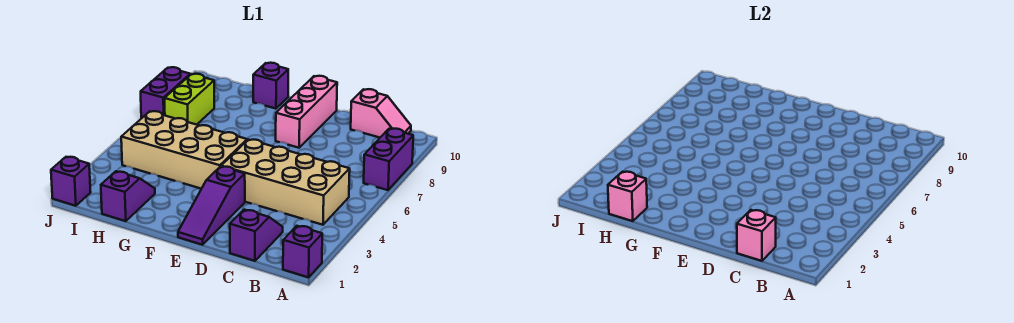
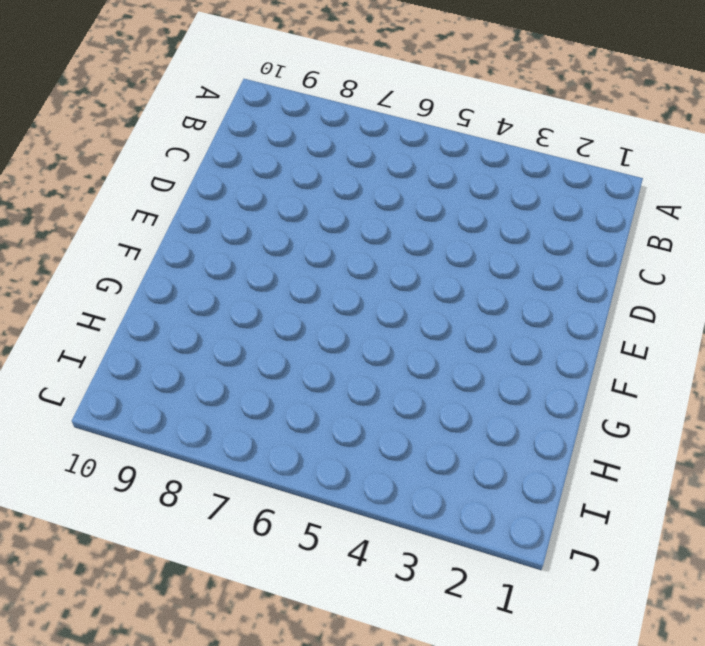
none -> purple 1x1 brick [283,226,322,277]
none -> purple 1x2 brick [364,129,413,190]
none -> tan 2x4 brick [221,139,350,225]

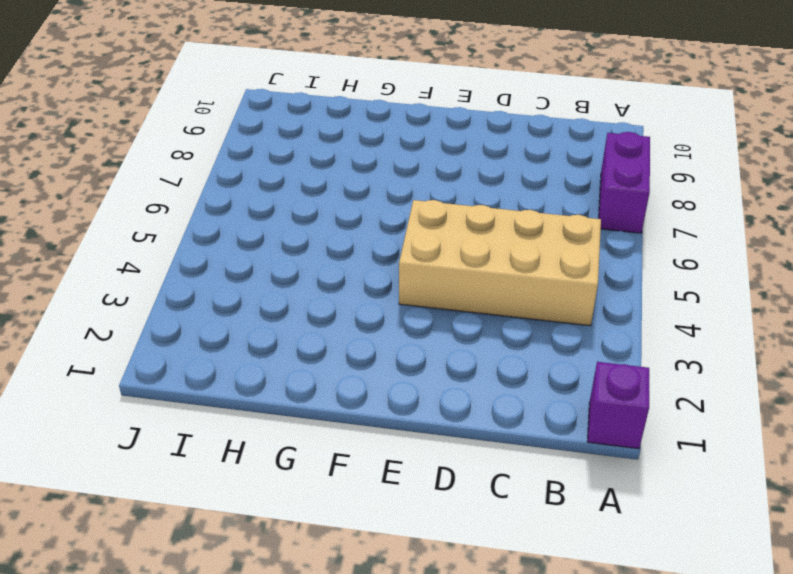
none -> pink 1x2 slope [351,89,411,138]
none -> purple 1x2 slope [230,210,283,261]
none -> purple 1x3 slope [178,166,245,245]

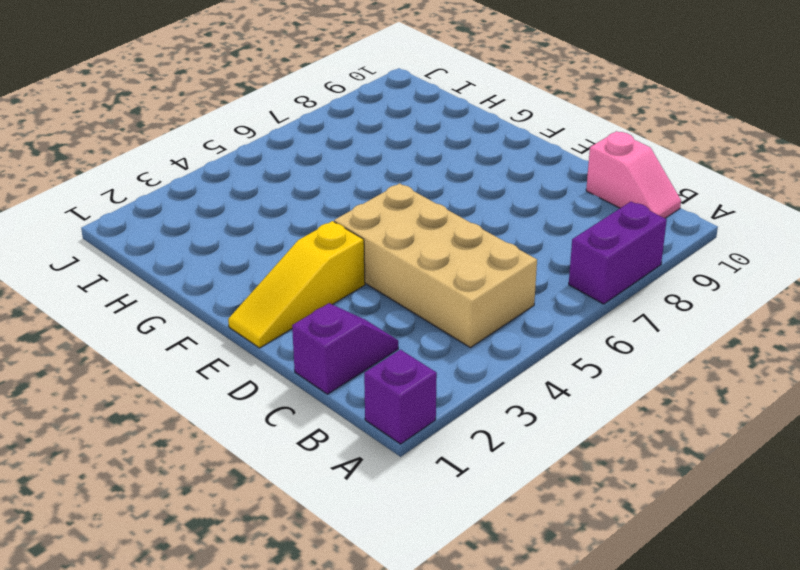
yellow 1x3 slope [228,221,365,348] -> purple 1x3 slope [178,166,245,245]
none -> pink 1x3 brick [276,76,337,148]
none -> tan 2x4 brick [121,111,247,189]
none -> purple 1x1 brick [253,63,288,109]

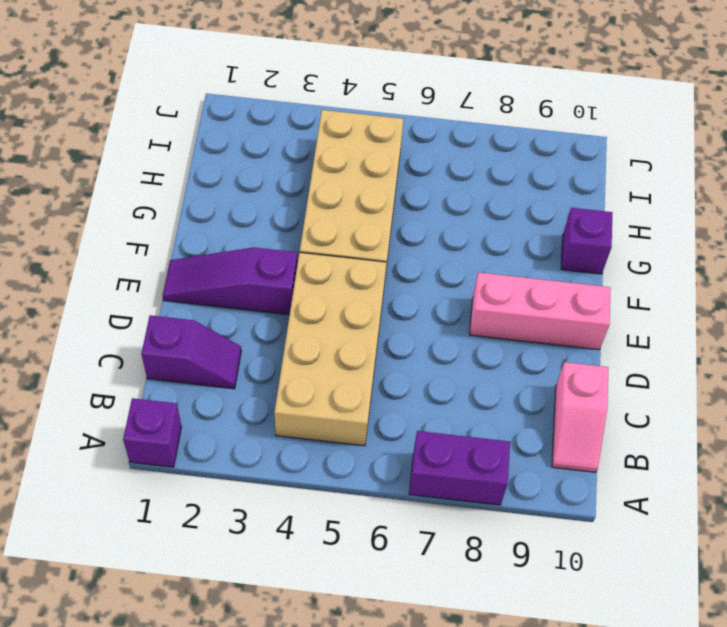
none -> purple 1x2 slope [101,171,155,221]
none -> lime 1x2 brick [165,74,214,125]
none -> purple 1x1 brick [51,157,91,206]

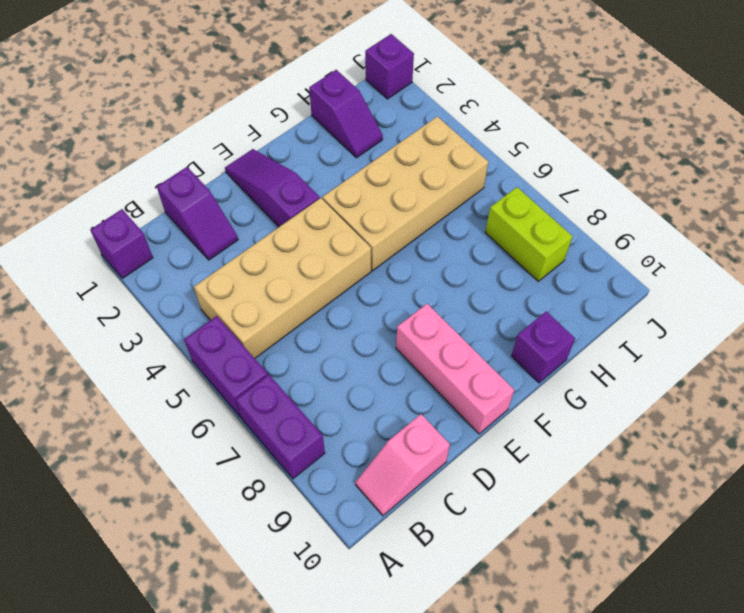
purple 1x2 brick [184,316,268,417] -> purple 1x2 brick moved to [141,67,190,118]
none -> pink 1x1 brick [737,210,776,261]
none -> pink 1x1 brick [608,172,647,221]

